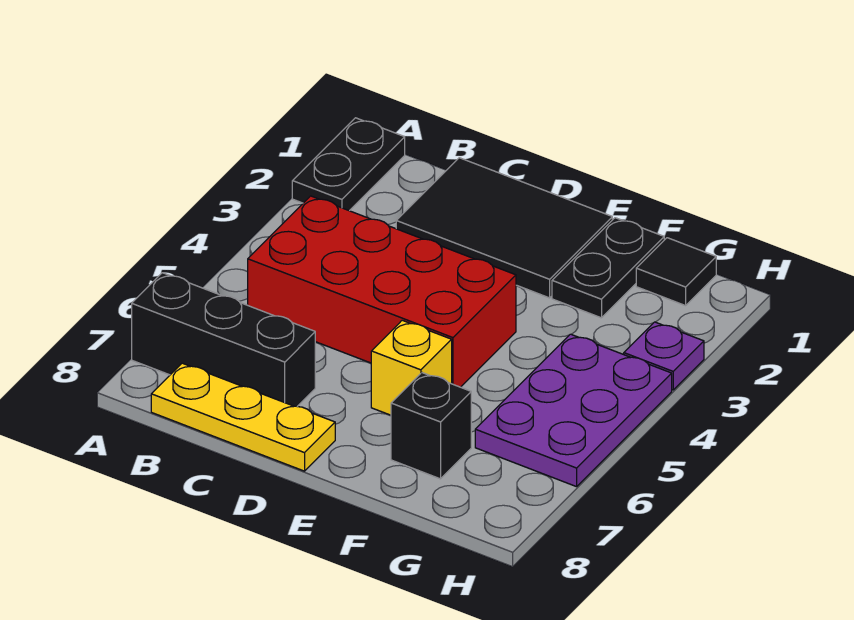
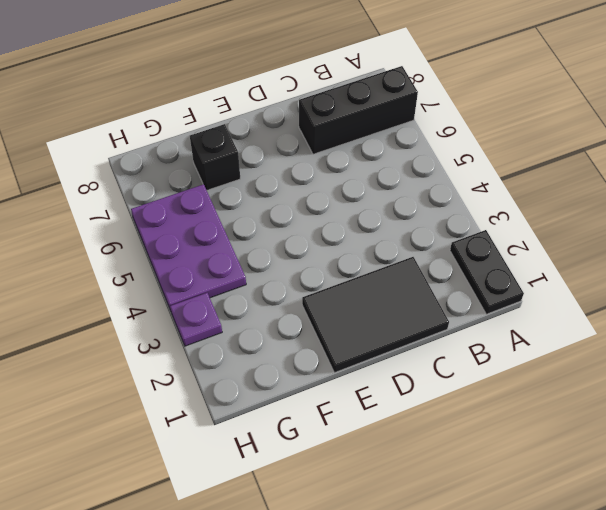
none -> red 2x4 brick [248,196,516,387]
none -> yellow 1x3 plate [151,363,335,471]

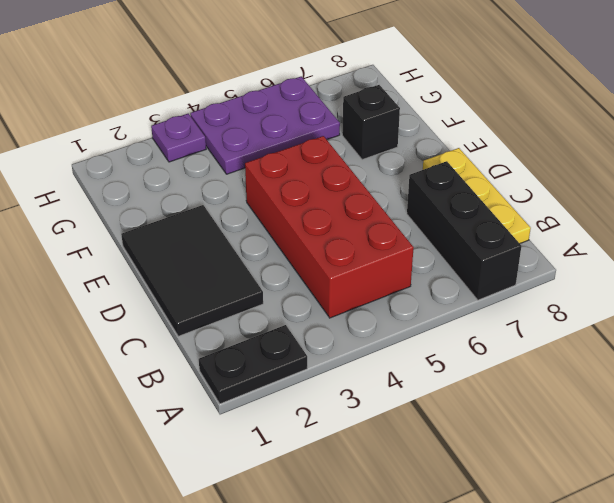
none -> yellow 1x1 brick [371,320,452,415]
none -> black 1x2 plate [552,218,664,318]

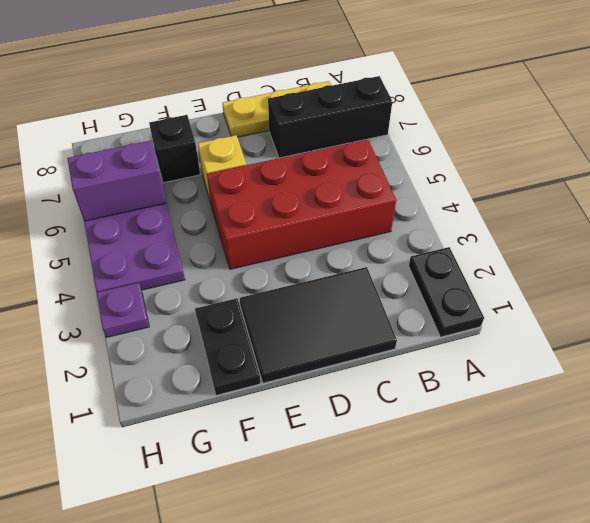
purple 1x2 brick [67,141,166,221] -> none
none -> black 1x1 tile [636,238,716,306]

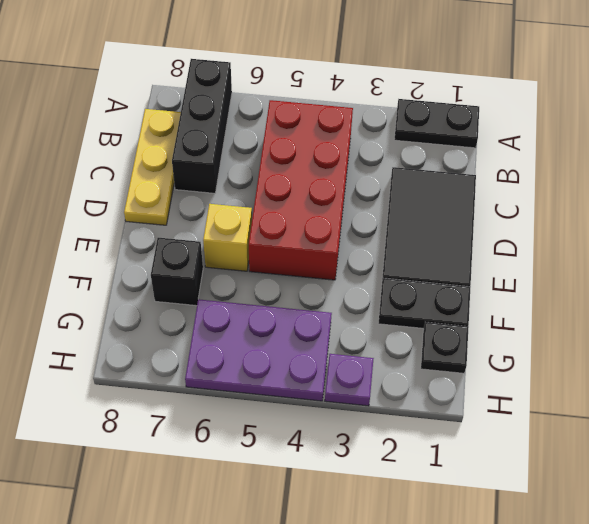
black 1x1 plate [421,322,469,373] -> black 1x1 tile [636,238,716,306]

